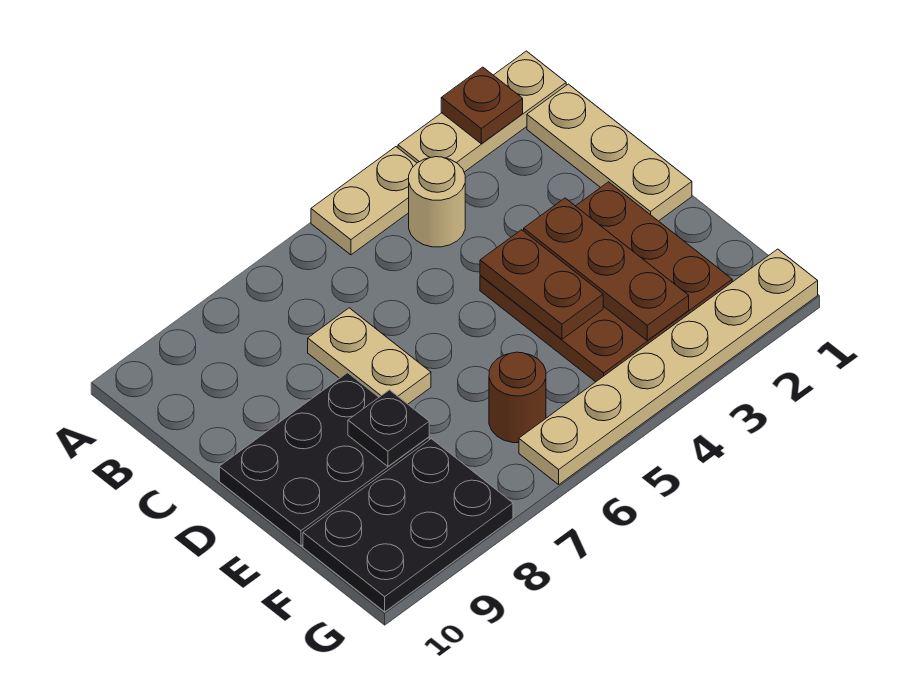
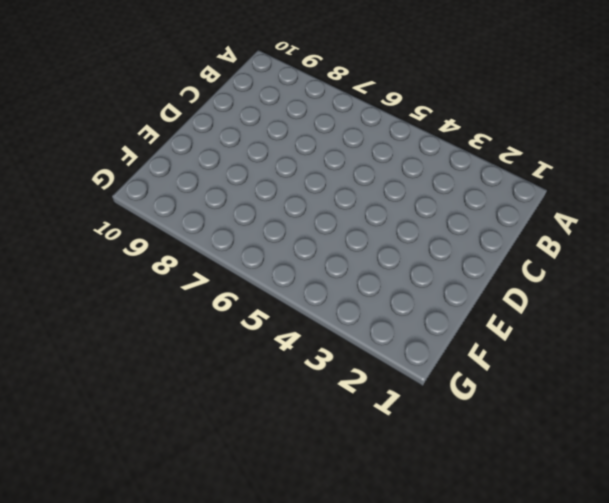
none -> tan 1x3 plate [398,51,566,172]
none -> tan 1x2 plate [311,147,417,255]
none -> tan 1x3 plate [527,84,692,221]

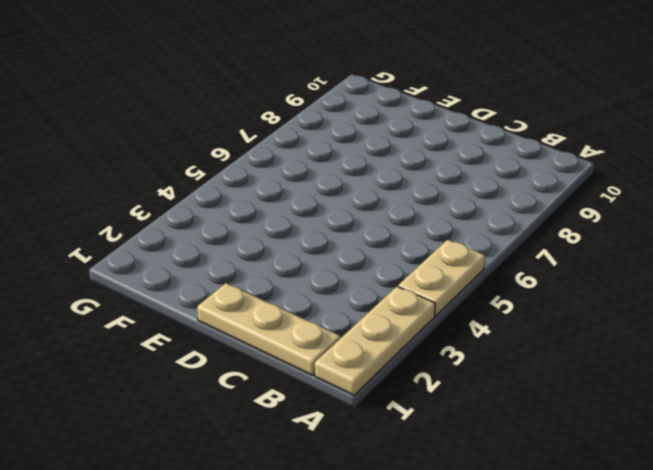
none -> tan 1x1 round brick [409,157,465,247]
none -> tan 1x2 plate [308,308,431,404]
none -> brown 3x3 plate [480,182,732,382]

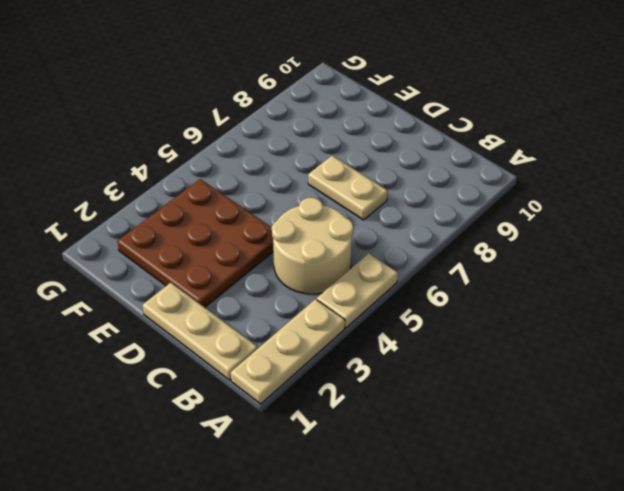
tan 2x2 round brick [272,198,353,294] -> tan 1x1 round brick [409,157,465,247]
none -> black 2x3 plate [219,373,429,546]
none -> brown 1x1 round brick [489,352,546,443]
none -> black 2x3 plate [303,439,513,612]

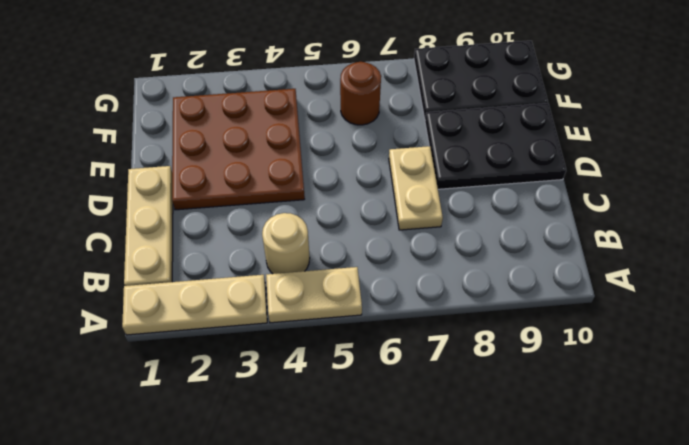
none -> tan 1x6 plate [519,249,818,484]
none -> brown 1x1 plate [441,67,523,144]
none -> brown 1x3 plate [524,198,689,340]

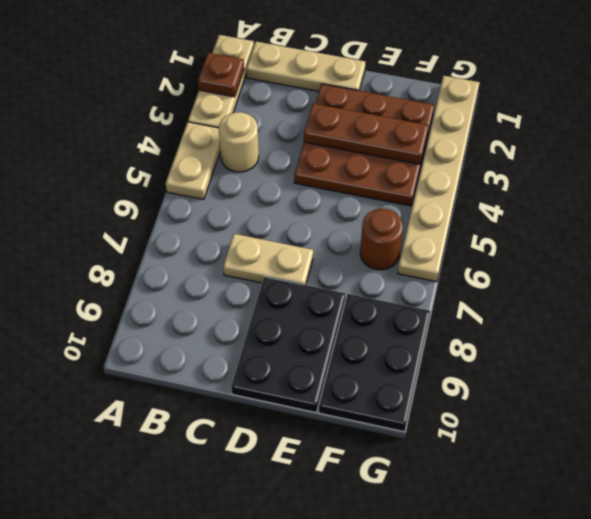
none -> brown 1x2 plate [480,230,603,339]
none -> black 1x1 plate [348,390,429,466]

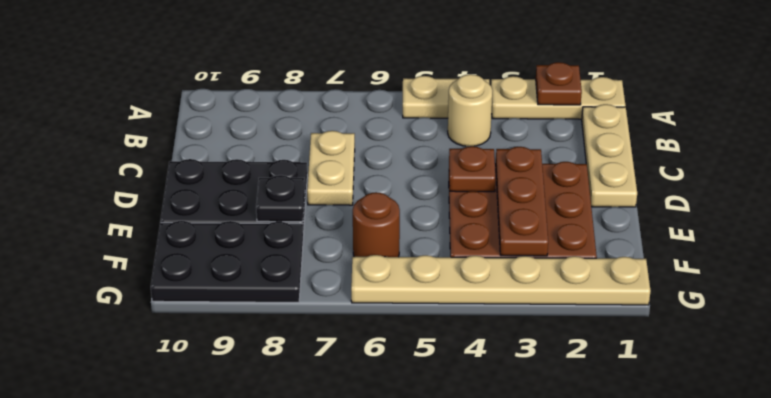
brown 1x1 plate [449,146,495,192] -> brown 1x2 plate [480,230,603,339]

